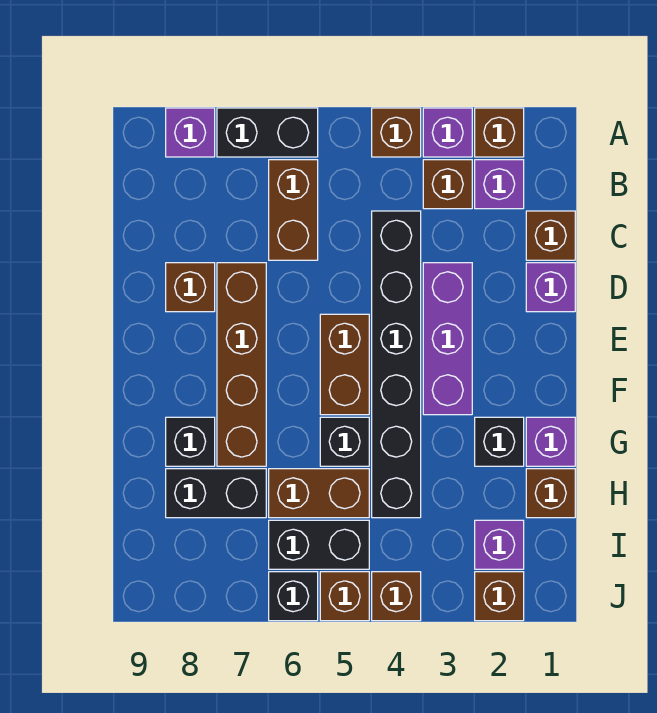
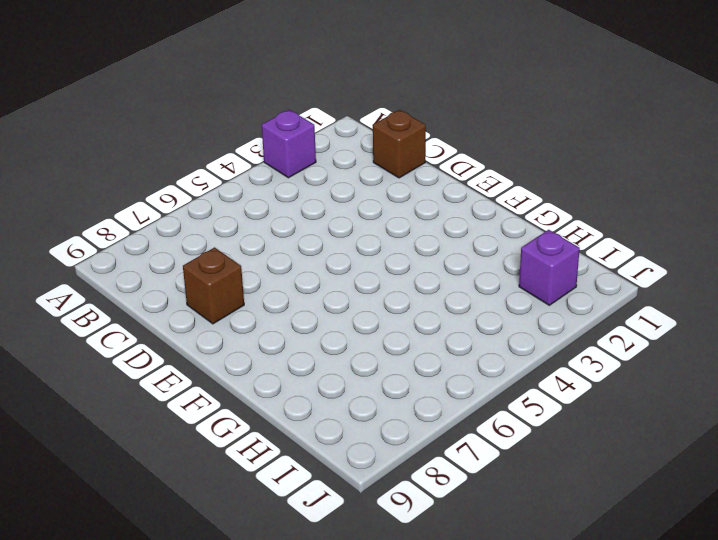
none -> brown 1x1 brick [475,108,524,157]
none -> brown 1x1 brick [372,108,421,157]
none -> black 1x2 brick [217,108,318,157]

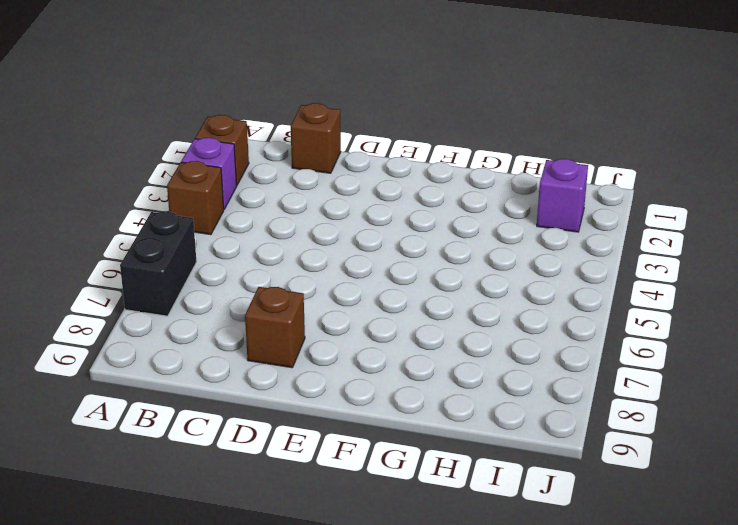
none -> purple 1x1 brick [166,108,215,157]
none -> purple 1x1 brick [475,160,524,209]
none -> brown 1x1 brick [423,160,472,209]

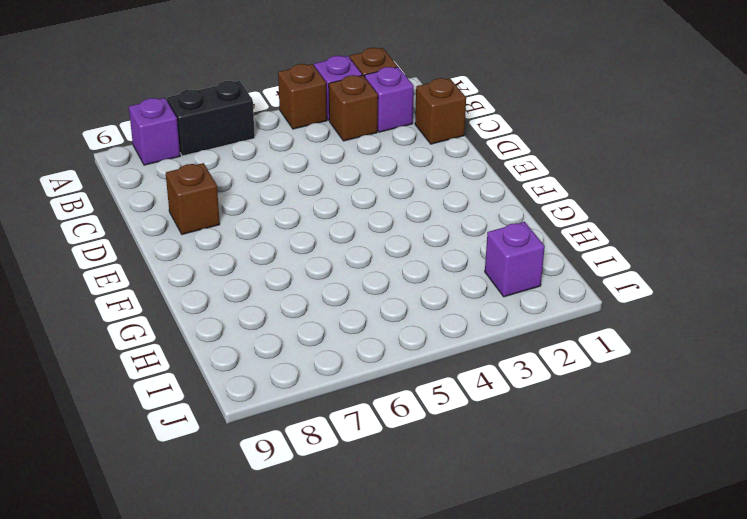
none -> brown 1x2 brick [269,160,318,260]
none -> black 1x6 brick [372,211,421,518]
none -> purple 1x1 brick [526,263,575,312]

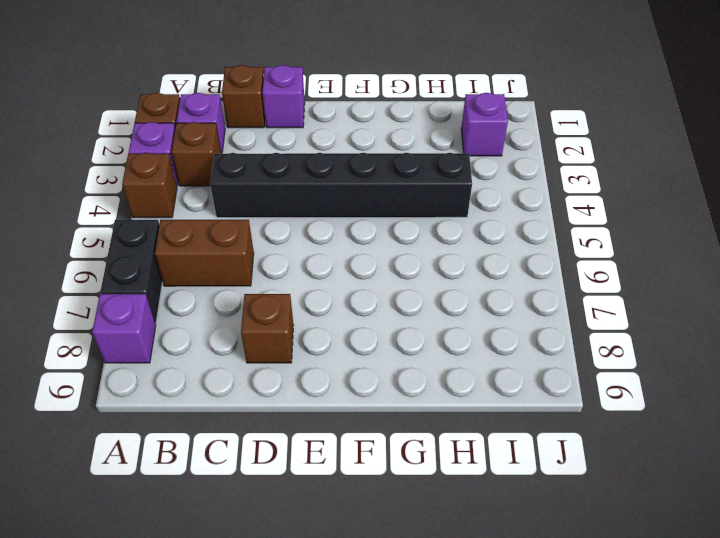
none -> purple 1x3 brick [423,263,472,415]
none -> brown 1x4 brick [217,263,266,466]
none -> brown 1x2 brick [320,314,369,415]

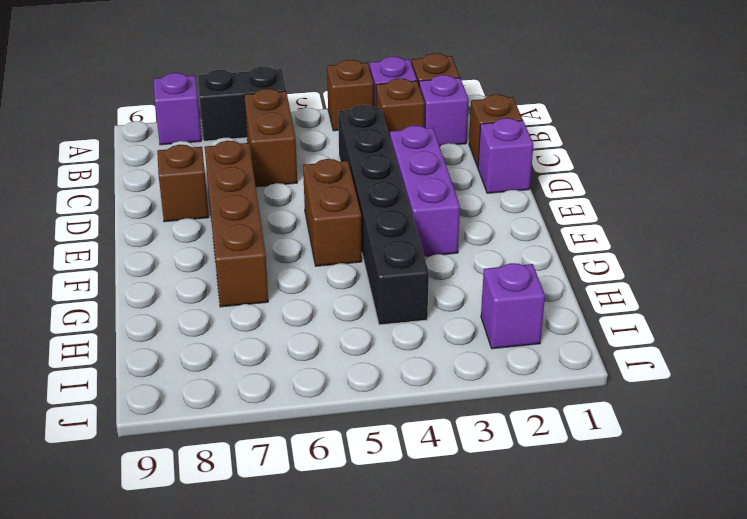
none -> purple 1x1 brick [526,417,575,466]
none -> black 1x1 brick [475,417,524,466]
none -> black 1x1 brick [320,417,369,466]

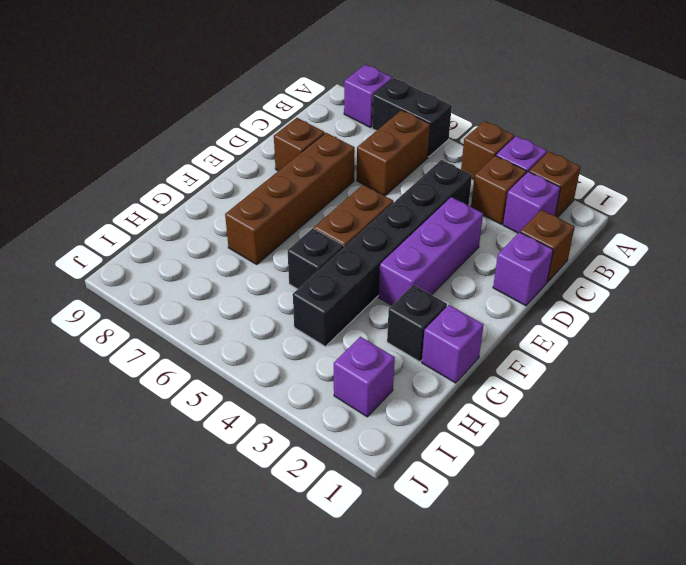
none -> black 1x1 brick [166,417,215,466]
none -> brown 1x1 brick [526,469,575,518]
none -> brown 1x2 brick [269,469,369,518]

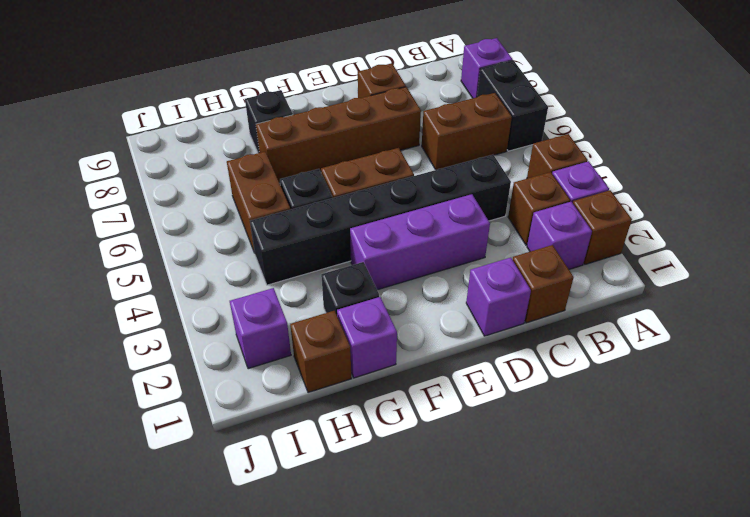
none -> black 1x2 brick [166,469,266,518]
none -> black 1x2 brick [269,520,369,569]
none -> brown 1x1 brick [475,572,524,621]

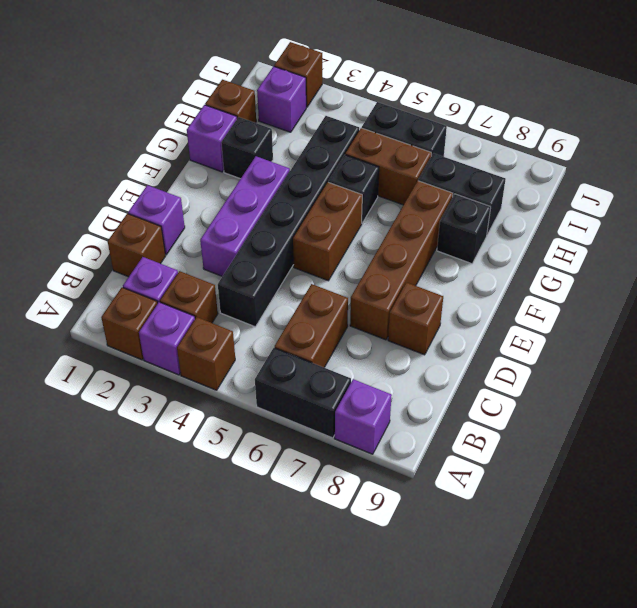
none -> brown 1x1 brick [372,572,421,621]
none -> brown 1x1 brick [320,572,369,621]
none -> black 1x1 brick [269,572,318,621]

